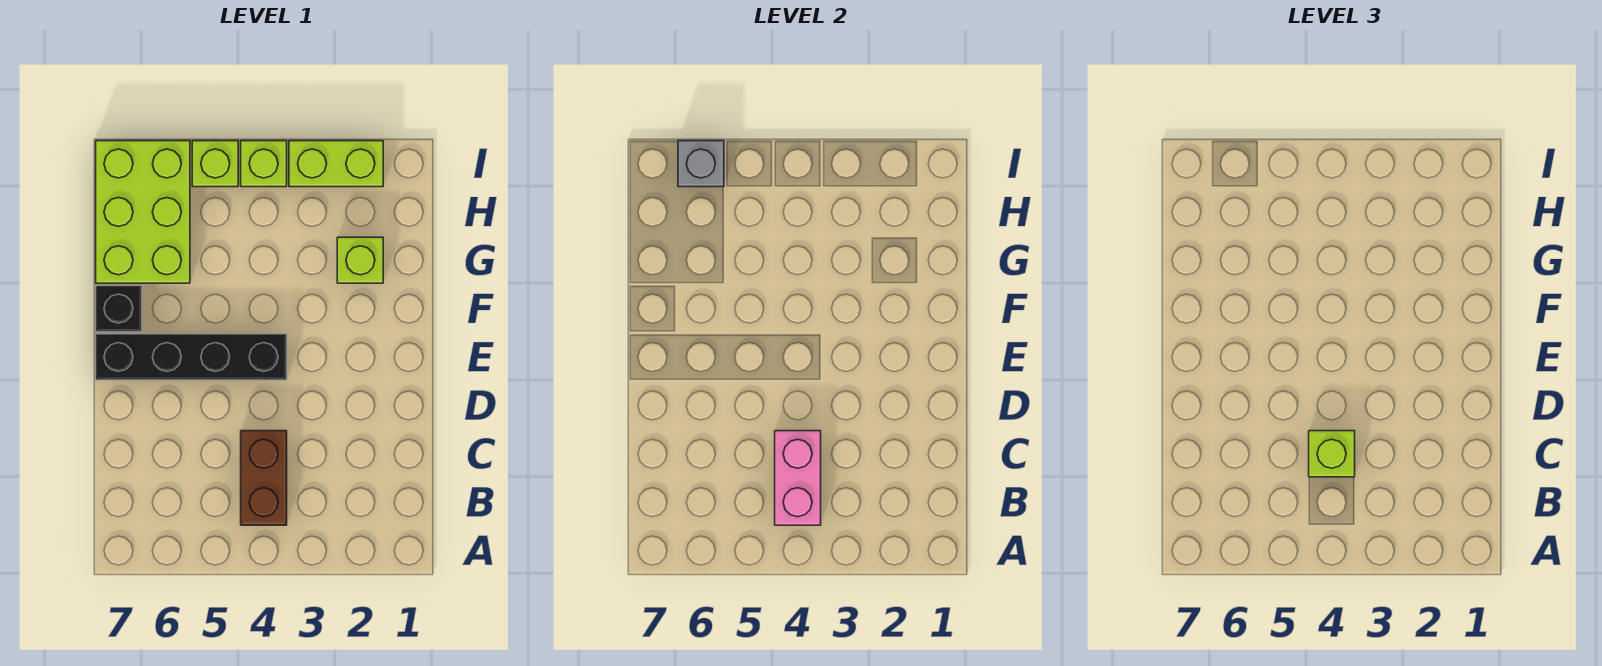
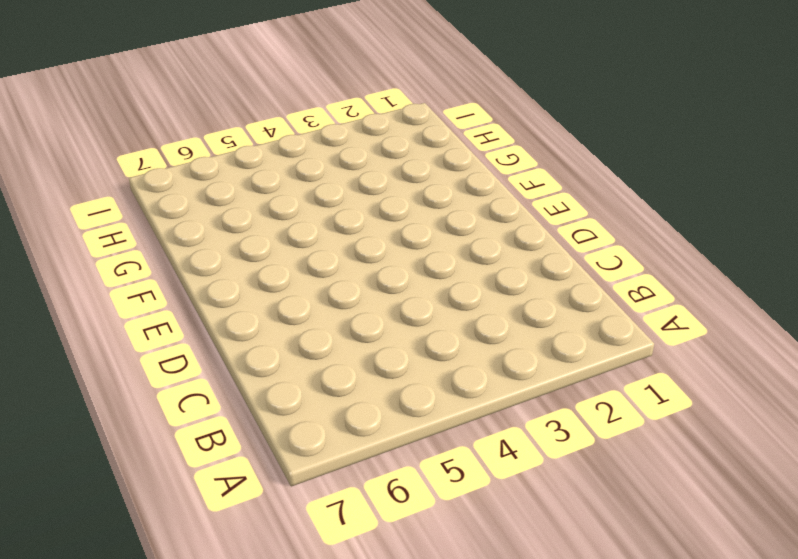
none -> brown 1x2 brick [241,431,287,525]
none -> black 1x4 brick [96,334,287,380]

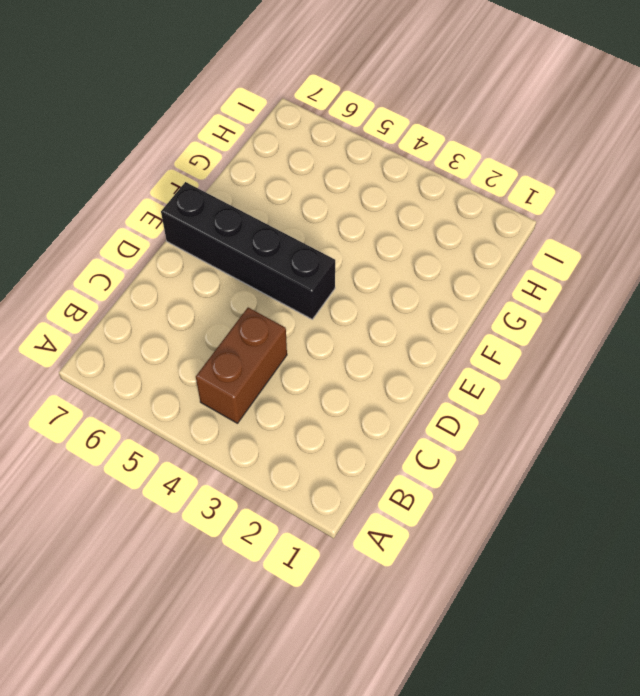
none -> black 1x1 brick [96,286,142,332]
none -> lime 1x1 brick [337,237,383,283]

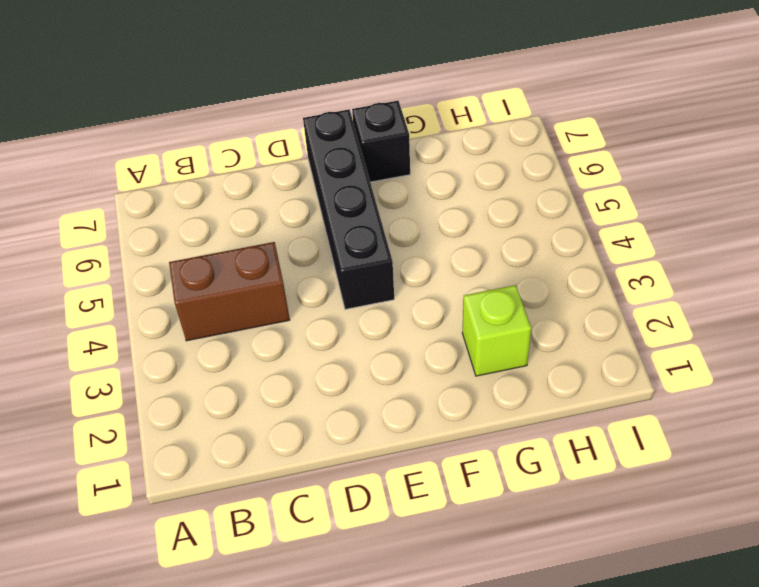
none -> lime 2x3 brick [96,141,190,283]
none -> lime 1x2 brick [289,141,383,187]

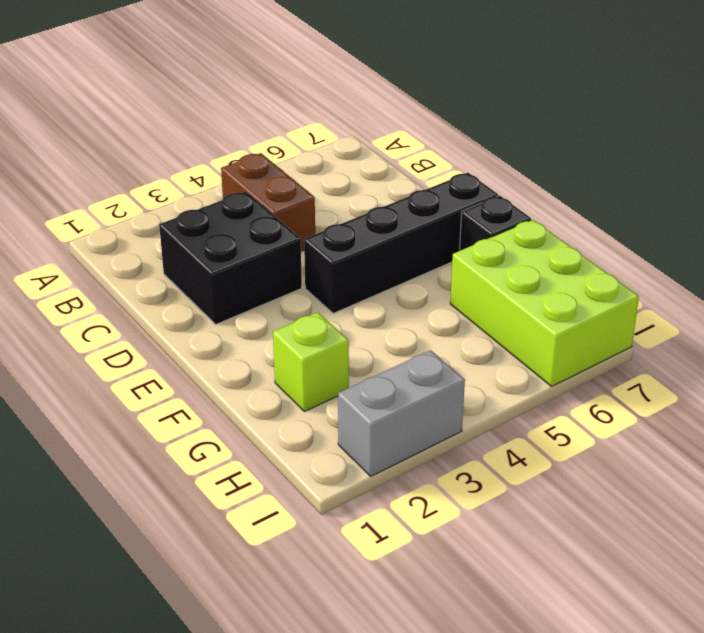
black 2x2 brick [159,191,302,324] -> none
grey 1x2 brick [338,350,465,476] -> lime 1x2 brick [289,141,383,187]
none -> lime 1x1 brick [241,141,287,187]
none -> lime 1x1 brick [192,141,238,187]

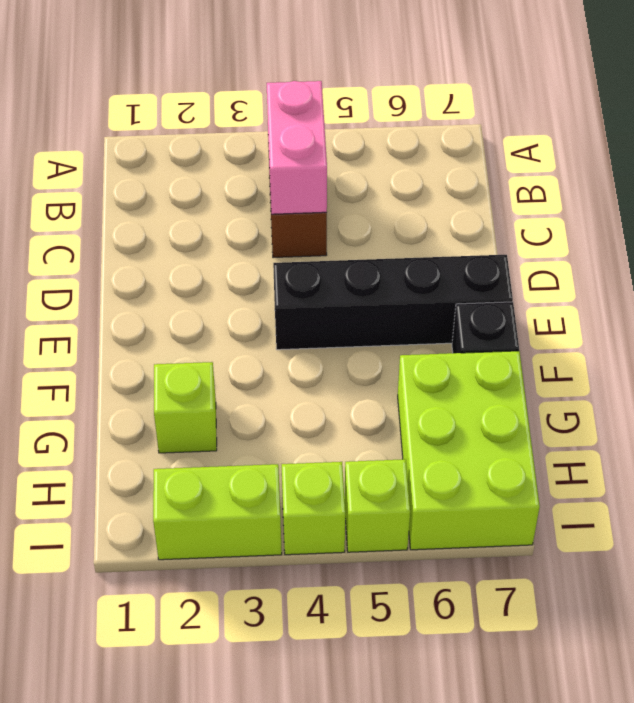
none -> grey 1x1 brick [678,141,724,187]
none -> lime 1x1 brick [1309,431,1355,477]

